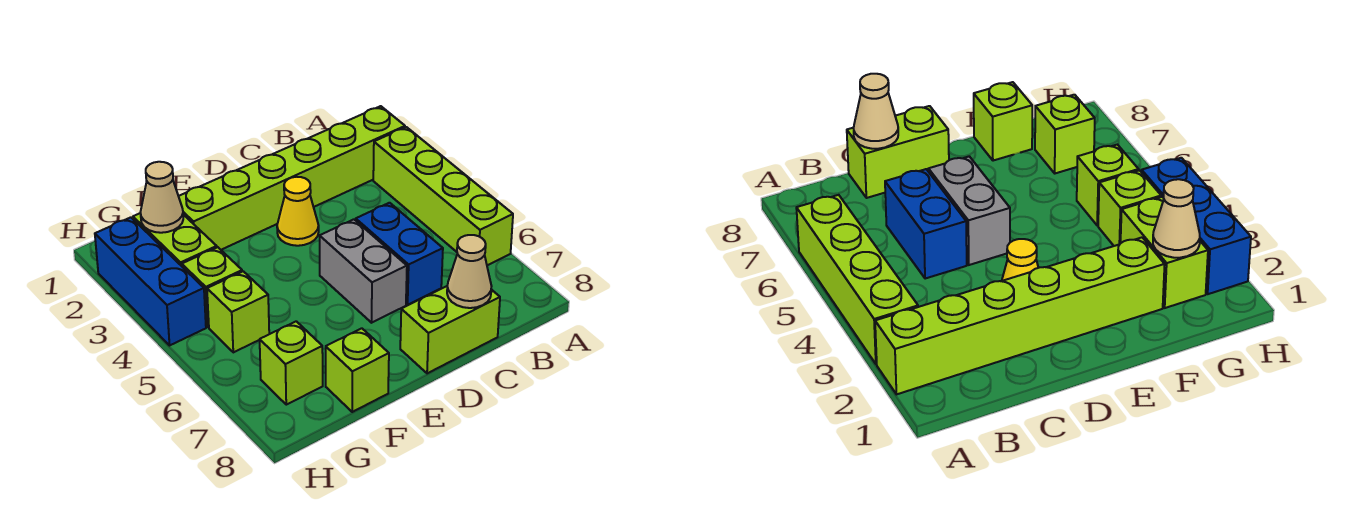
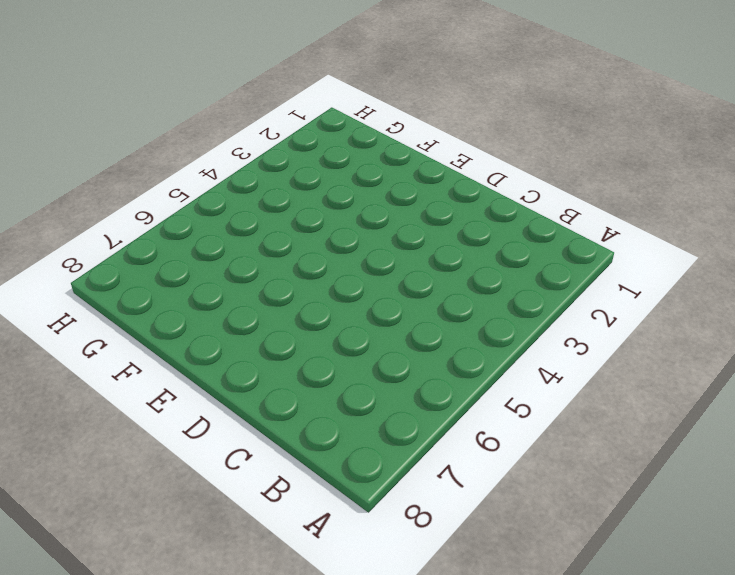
none -> lime 1x6 brick [179,106,405,250]
none -> lime 1x4 brick [373,127,513,265]
none -> blue 1x2 brick [356,203,443,305]

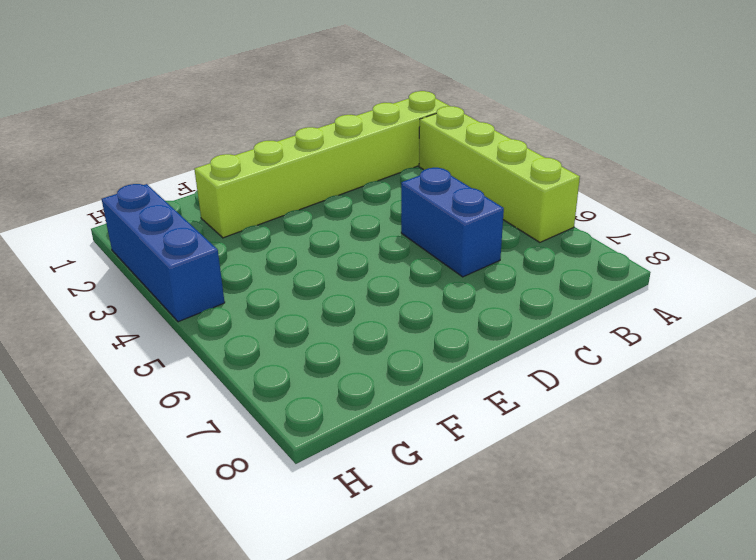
none -> lime 1x2 brick [400,286,500,373]
none -> yellow 1x1 cone [277,177,319,246]
none -> grey 1x2 brick [320,219,407,323]

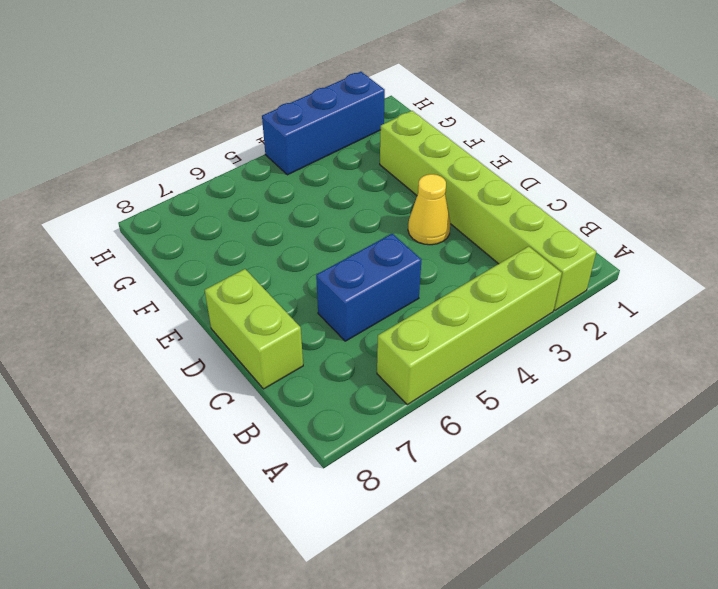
none -> grey 1x2 brick [320,219,407,323]
none -> lime 1x1 brick [326,328,389,412]
none -> lime 1x2 brick [133,213,217,266]

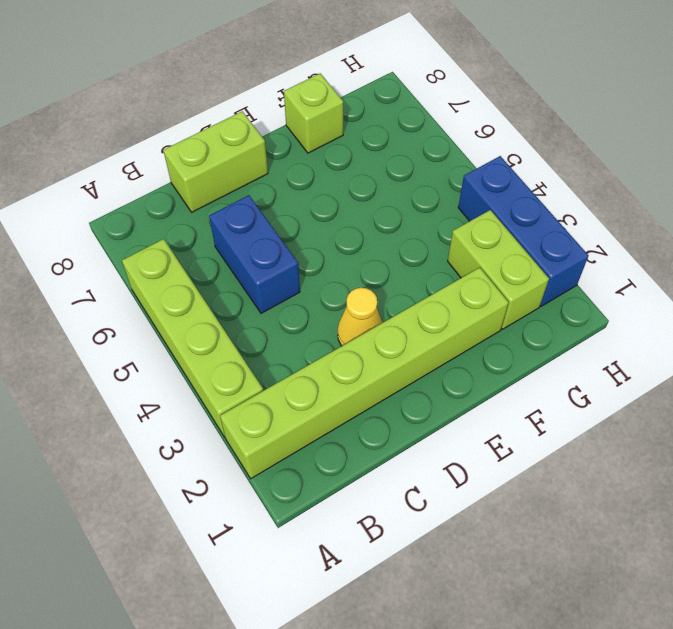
none -> grey 1x2 brick [320,219,407,323]
none -> lime 1x1 brick [182,247,242,327]
none -> lime 1x1 brick [207,271,269,352]

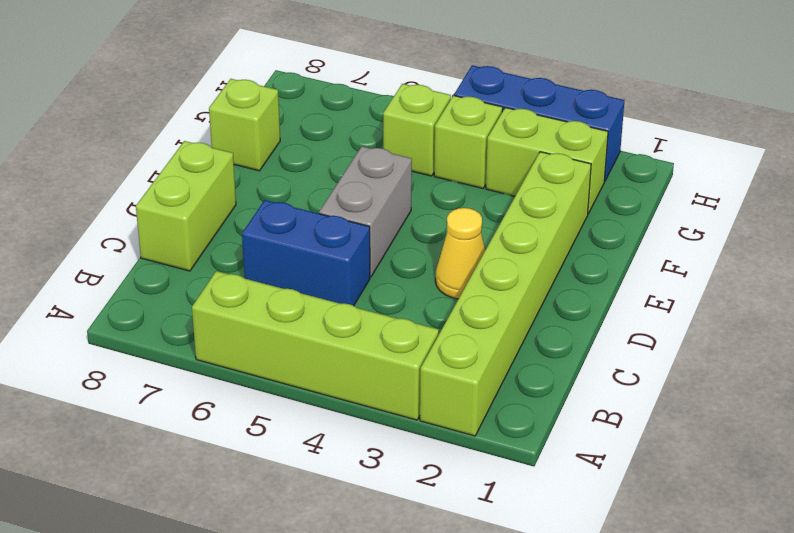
grey 1x2 brick [319,146,412,277] -> grey 1x2 brick turned to [320,219,407,323]
none -> lime 1x1 brick [260,321,323,405]
none -> tan 1x1 cone [447,235,491,308]
none -> tan 1x1 cone [141,162,183,233]

